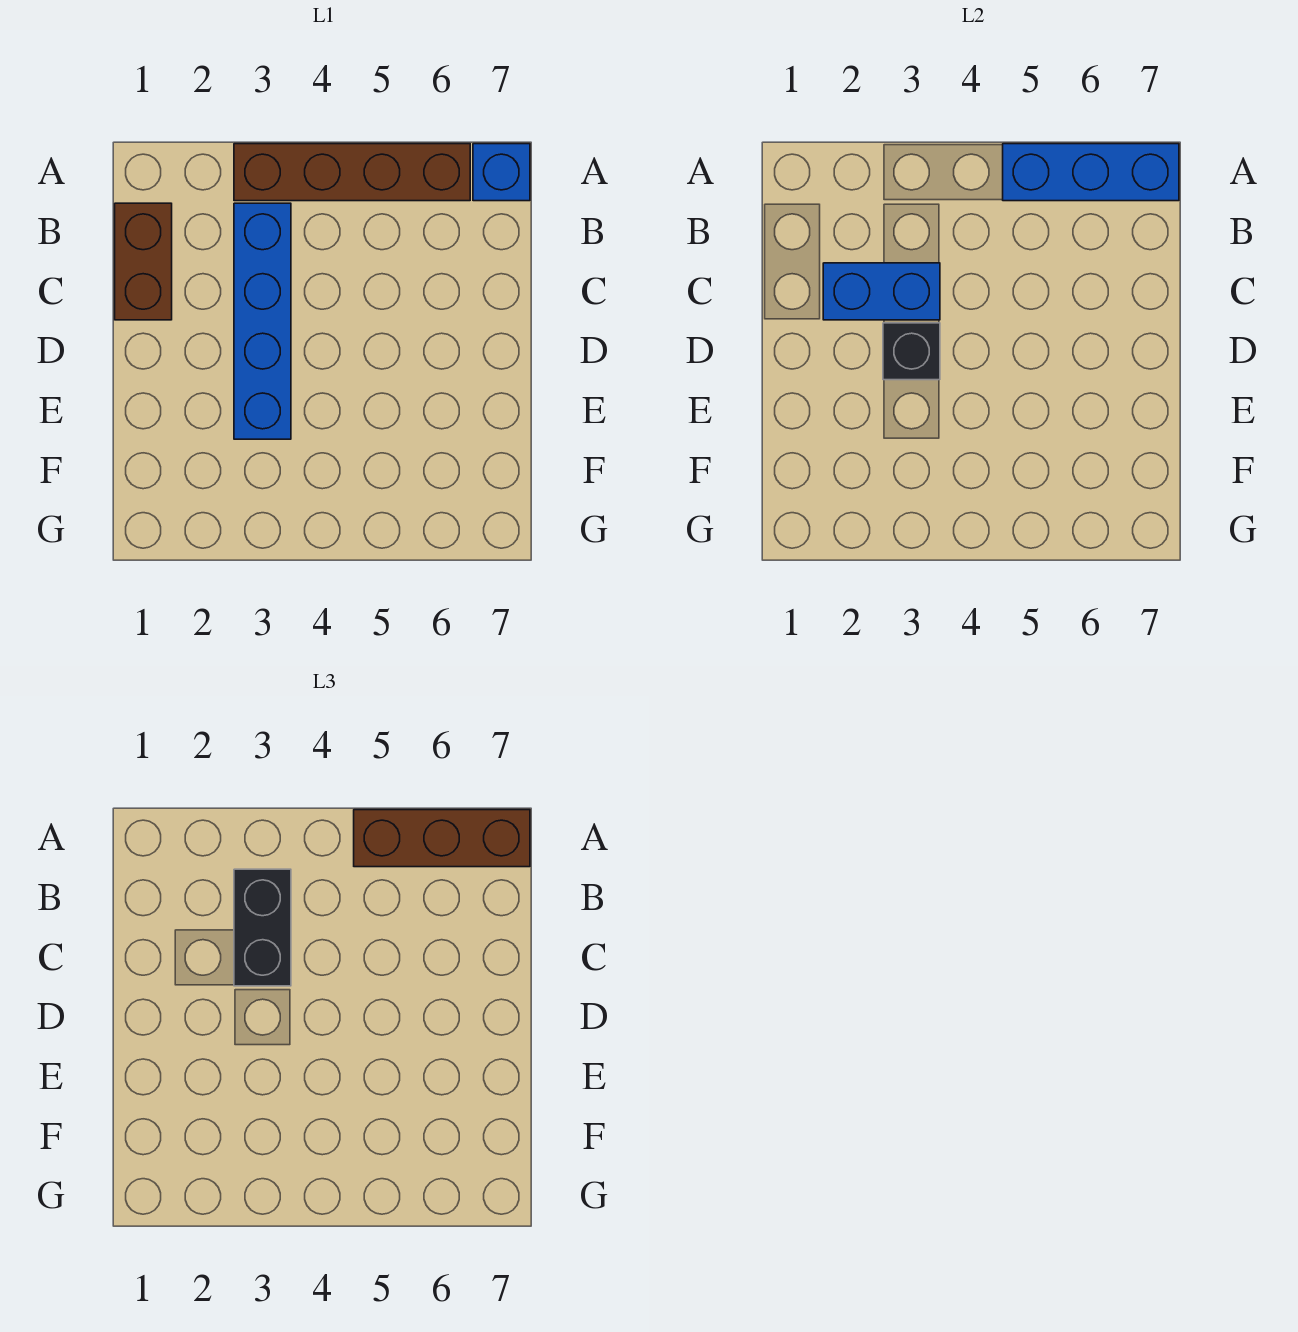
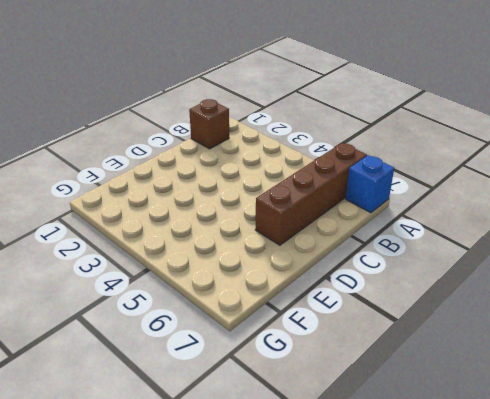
brown 1x4 brick [255,143,367,245] -> brown 1x4 brick turned to [234,144,470,201]
brown 1x1 brick [189,99,229,149] -> brown 1x2 brick [115,203,172,320]
none -> blue 1x4 brick [234,203,291,439]
none -> blue 1x3 brick [1003,144,1179,201]

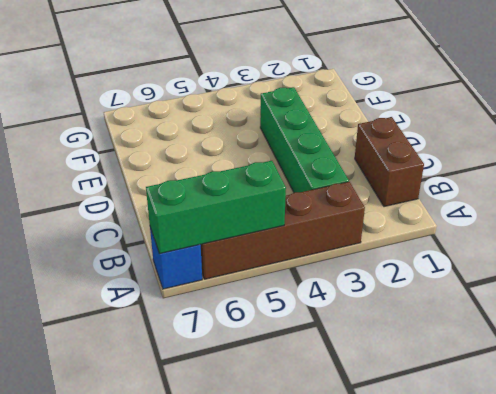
green 1x3 brick [146,161,286,254] -> blue 1x3 brick [1003,144,1179,201]
green 1x4 brick [260,87,349,193] -> blue 1x4 brick [234,203,291,439]
none -> blue 1x2 brick [823,263,940,320]
none -> black 1x1 brick [883,323,940,380]

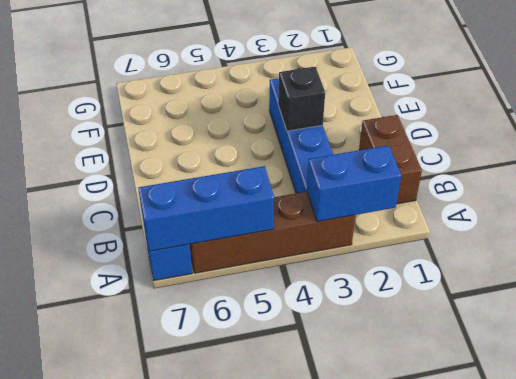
blue 1x2 brick [307,145,401,222] -> blue 1x2 brick moved to [823,263,940,320]
none -> brown 1x3 brick [354,810,530,867]
none -> black 1x2 brick [234,869,291,986]

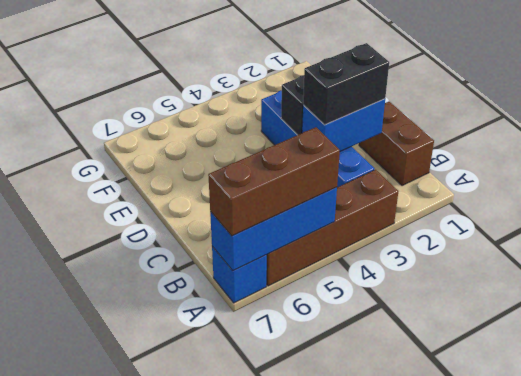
black 1x2 brick [303,43,389,125] -> black 1x2 brick turned to [234,869,291,986]

